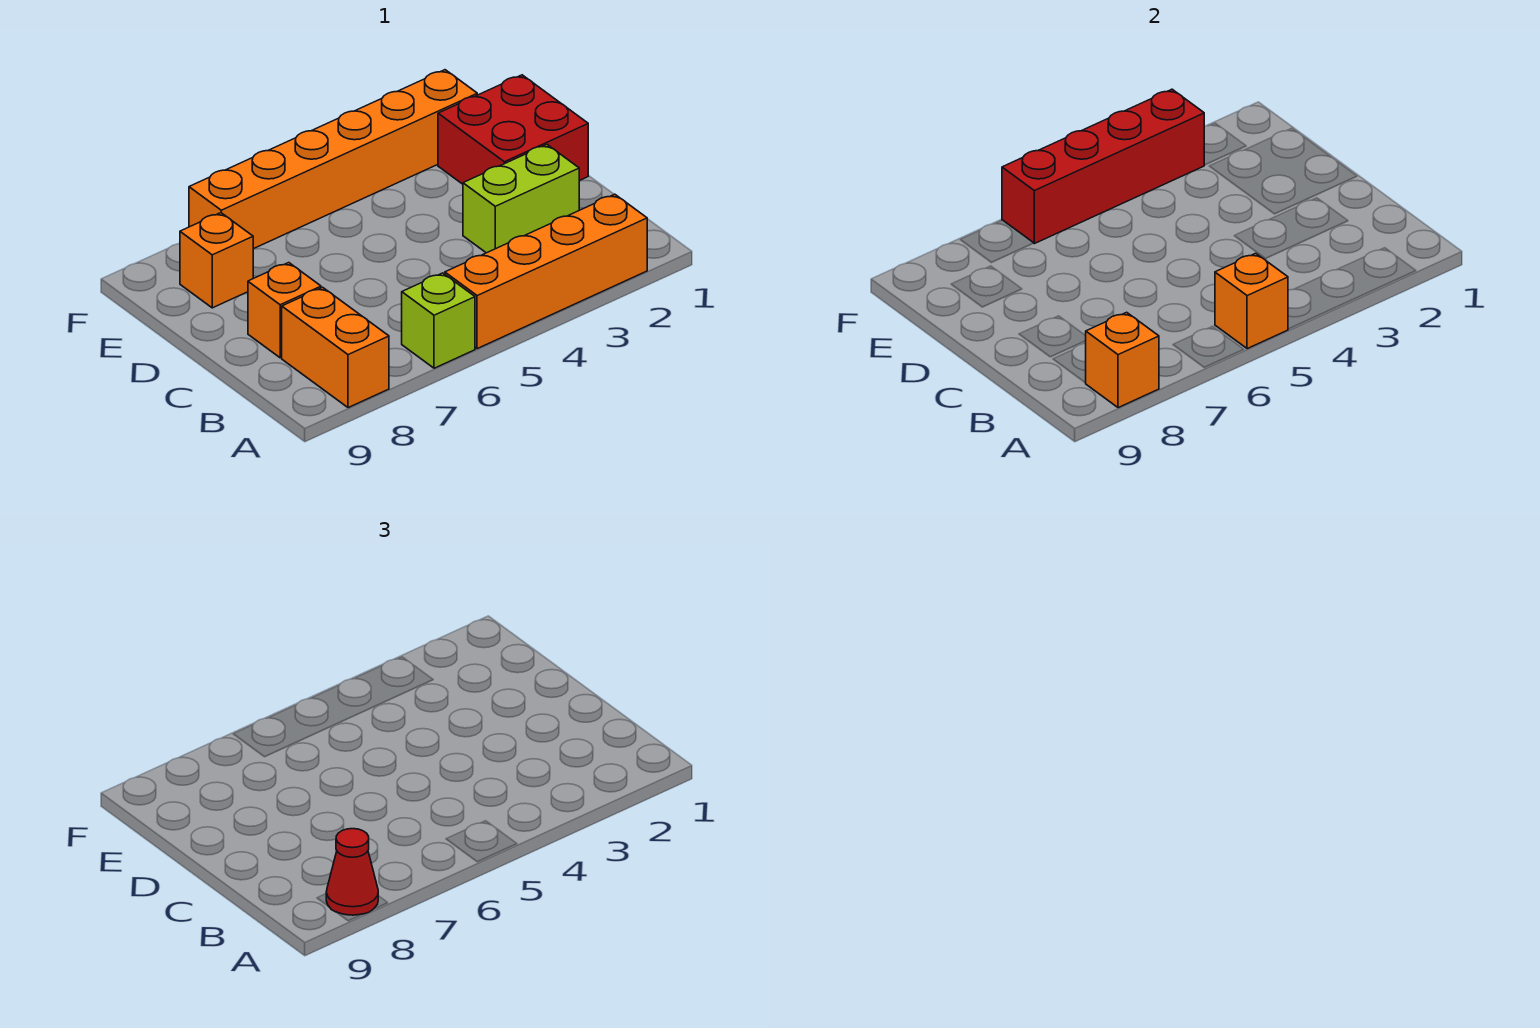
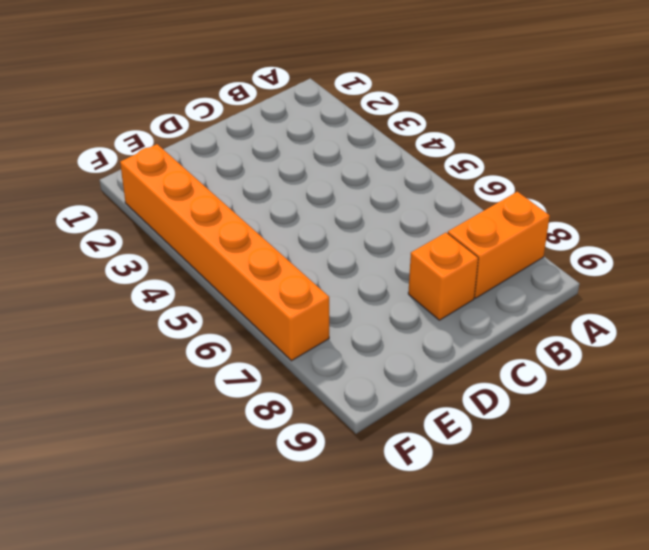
none -> orange 1x4 brick [445,194,647,349]
none -> lime 1x1 brick [402,273,475,368]
none -> lime 1x2 brick [463,145,579,253]

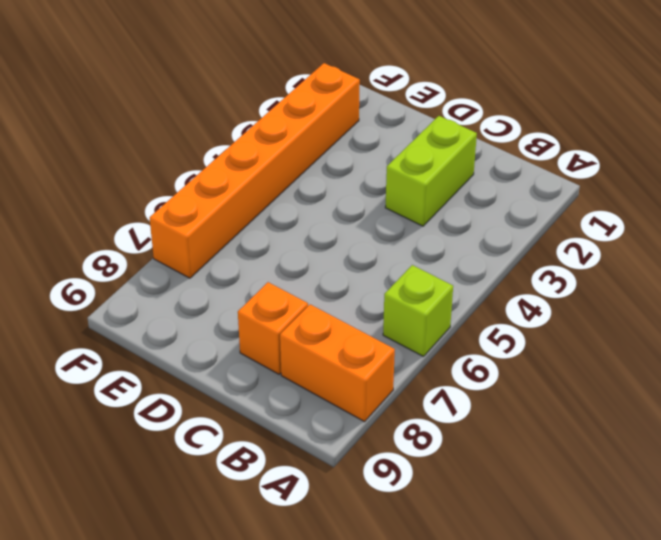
none -> orange 1x4 brick [445,194,647,349]
none -> red 2x2 brick [438,75,588,184]
none -> orange 1x1 brick [180,213,253,308]

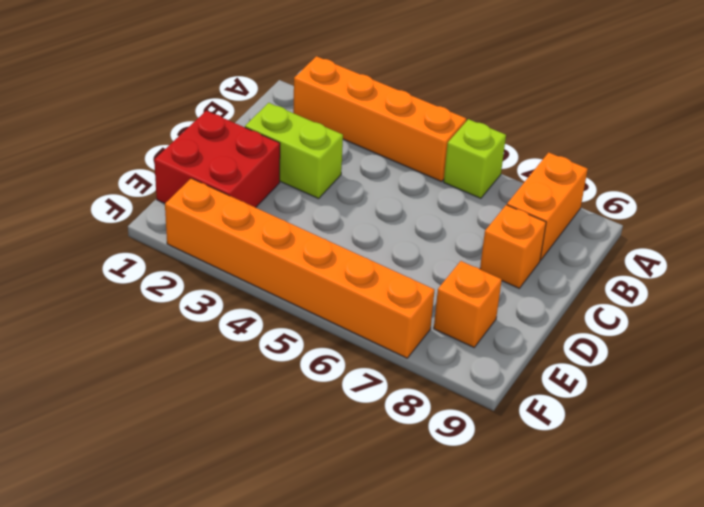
none -> orange 1x1 brick [1215,253,1288,349]
none -> orange 1x1 brick [1086,312,1159,408]
none -> red 1x4 brick [1002,89,1204,244]

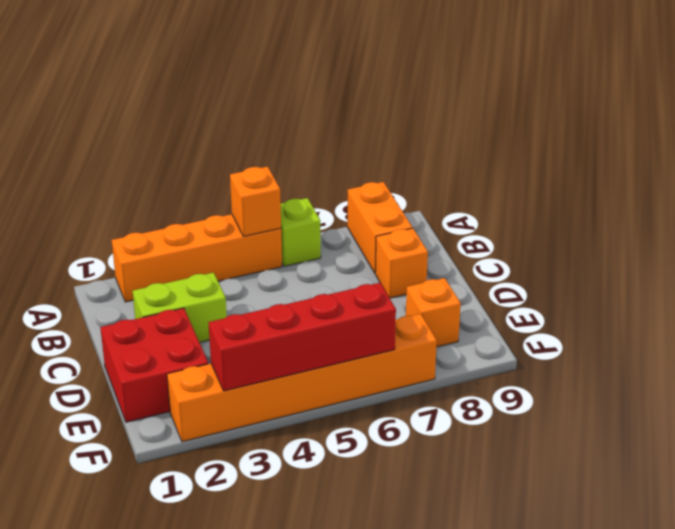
none -> orange 1x1 brick [1086,312,1159,408]
none -> red 1x1 cone [326,829,378,915]

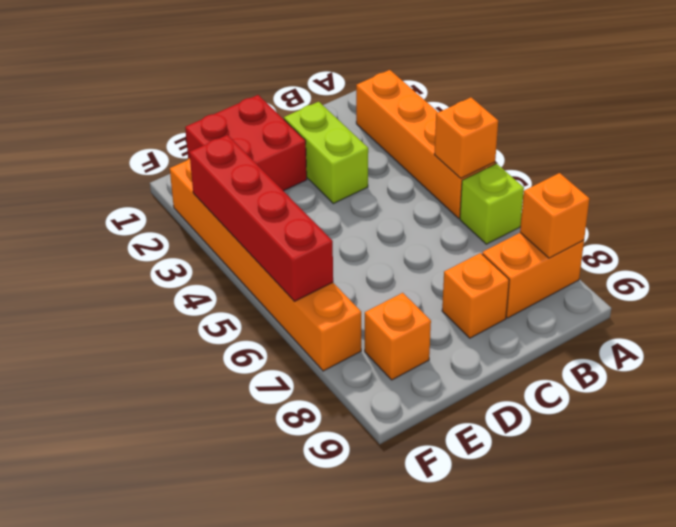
none -> red 1x1 cone [326,829,378,915]

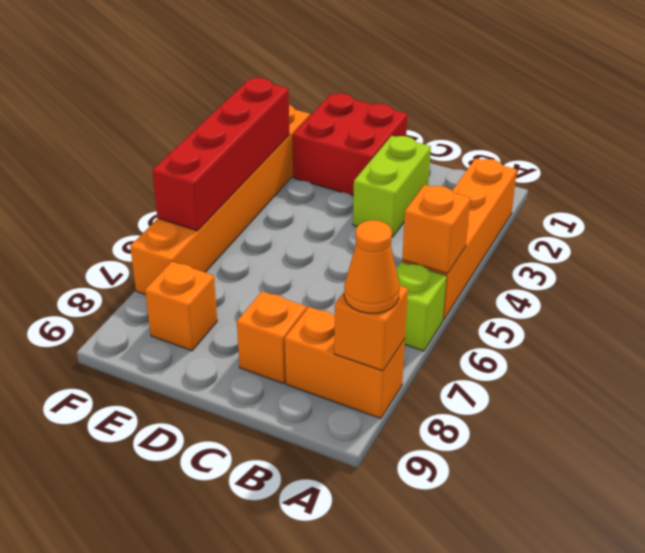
orange 1x1 cone [344,220,399,313] -> red 1x1 cone [326,829,378,915]

